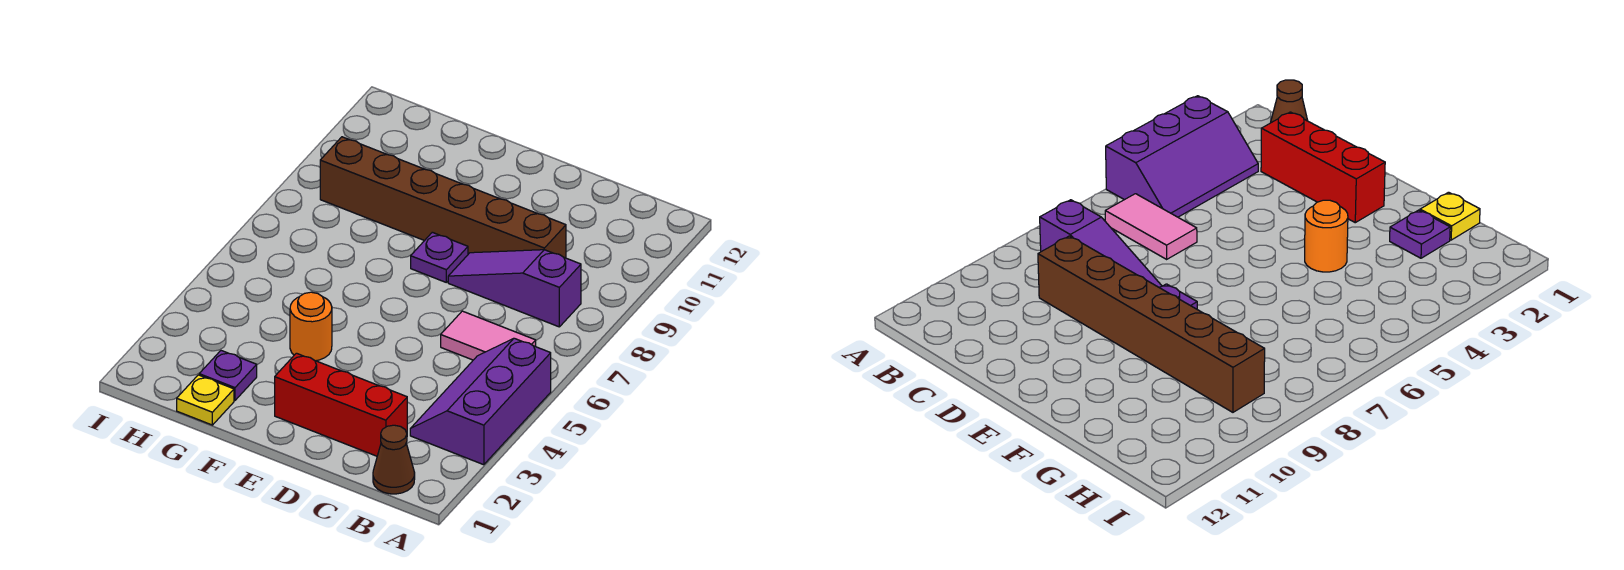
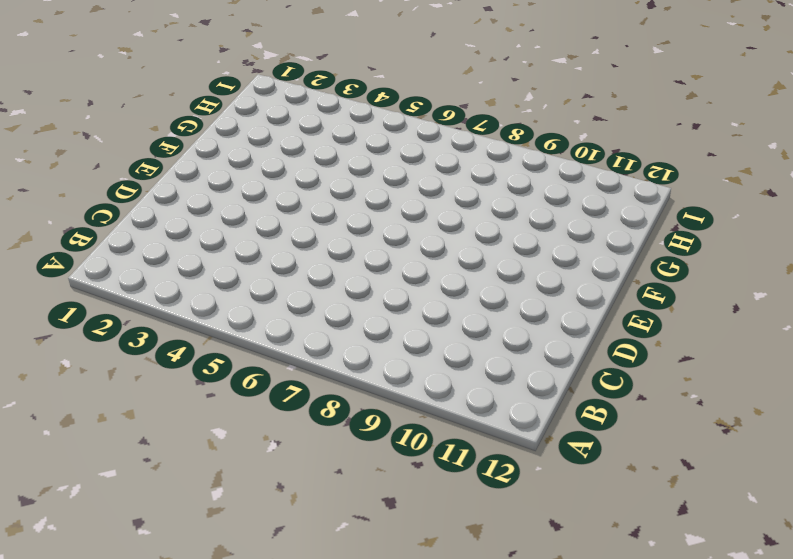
none -> purple 2x3 slope [410,338,551,465]
none -> brown 1x1 cone [373,425,415,494]

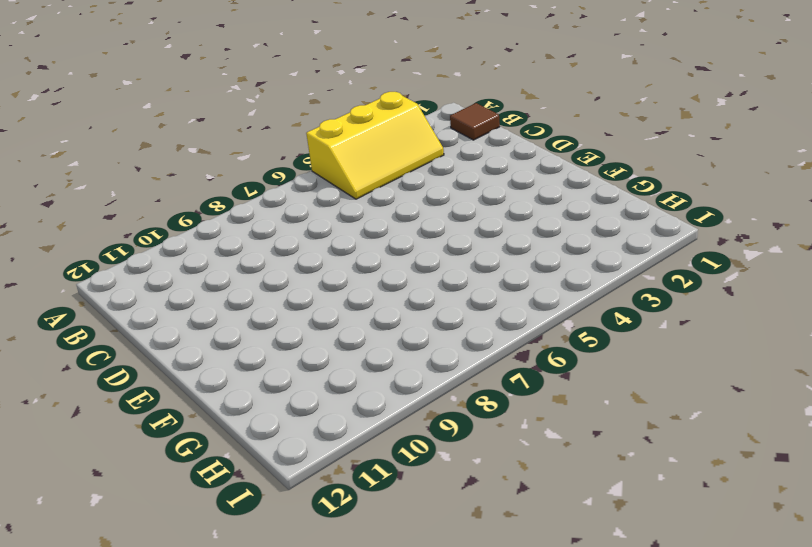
yellow 2x3 slope [306,92,444,199] -> purple 2x3 slope [410,338,551,465]
brown 1x1 tile [450,103,500,140] -> brown 1x1 cone [373,425,415,494]
none -> pink 1x2 tile [441,311,536,360]
none -> purple 1x3 slope [448,250,581,327]

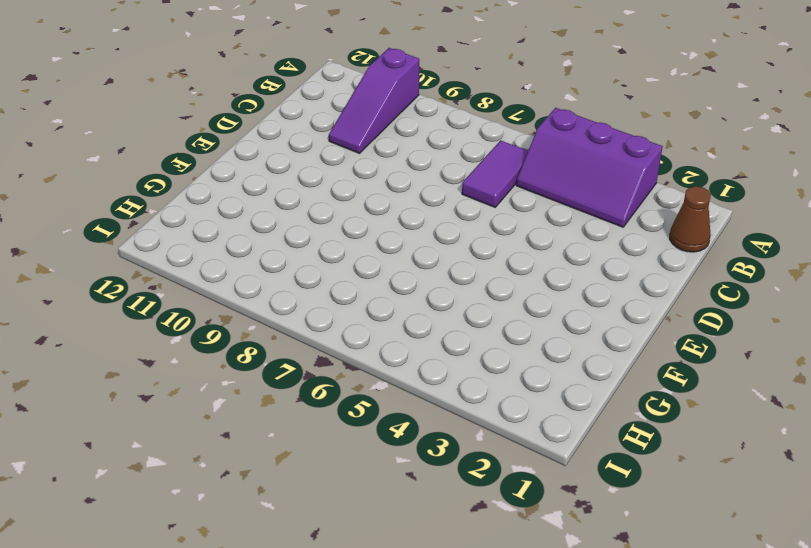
purple 1x3 slope [329,48,419,153] -> purple 1x3 slope moved to [448,250,581,327]
purple 1x2 tile [462,140,528,207] -> pink 1x2 tile [441,311,536,360]
none -> red 1x3 brick [275,353,407,456]
none -> brown 1x6 brick [320,137,566,258]

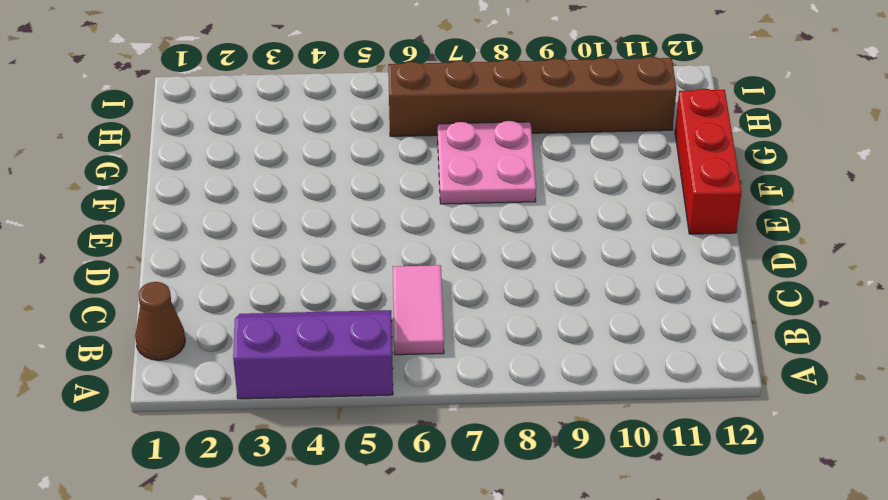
red 1x3 brick [675,89,742,234] -> red 1x3 brick moved to [275,353,407,456]
pink 2x2 plate [437,121,536,204] -> none
brown 1x6 brick [388,57,676,136] -> brown 1x6 brick turned to [320,137,566,258]
none -> purple 1x3 slope [448,250,581,327]
none -> purple 1x1 plate [411,232,468,282]

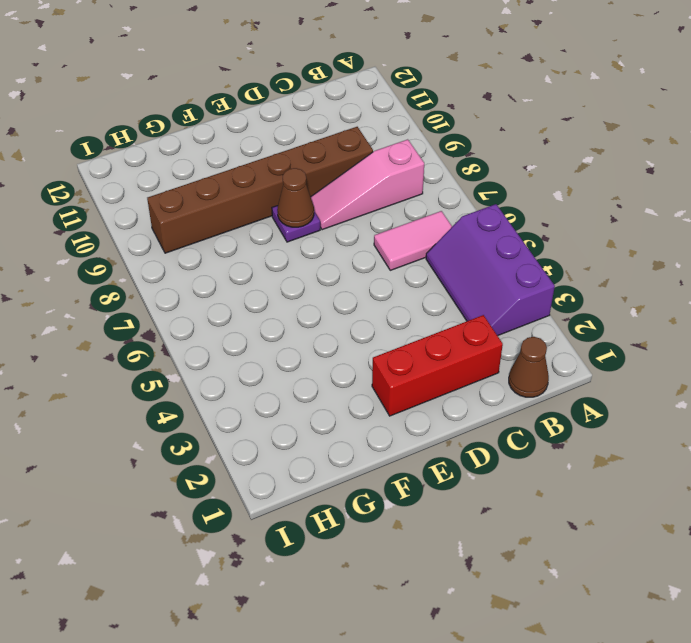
pink 1x3 slope [311,139,424,230] -> purple 1x3 slope [448,250,581,327]
brown 1x1 cone [277,168,314,227] -> none
none -> orange 1x1 round brick [290,292,332,361]
none -> yellow 1x1 plate [177,375,234,425]

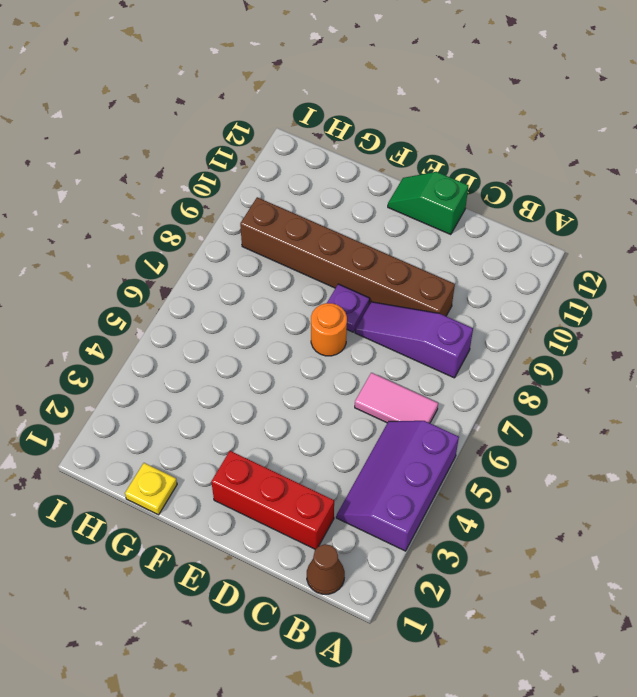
green 1x2 slope [388,172,469,235] -> none
orange 1x1 round brick [311,303,347,356] -> orange 1x1 round brick moved to [290,292,332,361]
none -> purple 1x1 plate [199,351,257,400]

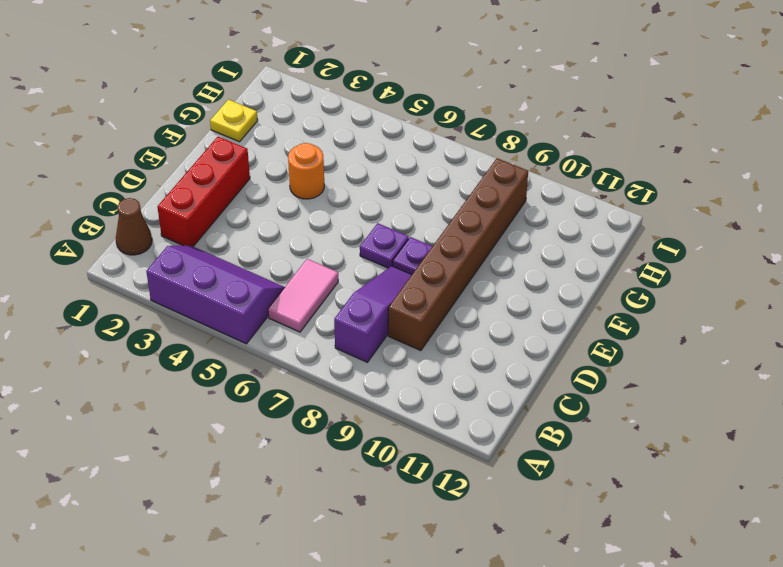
purple 1x1 plate [360,223,409,268] -> purple 1x1 plate moved to [199,351,257,400]

